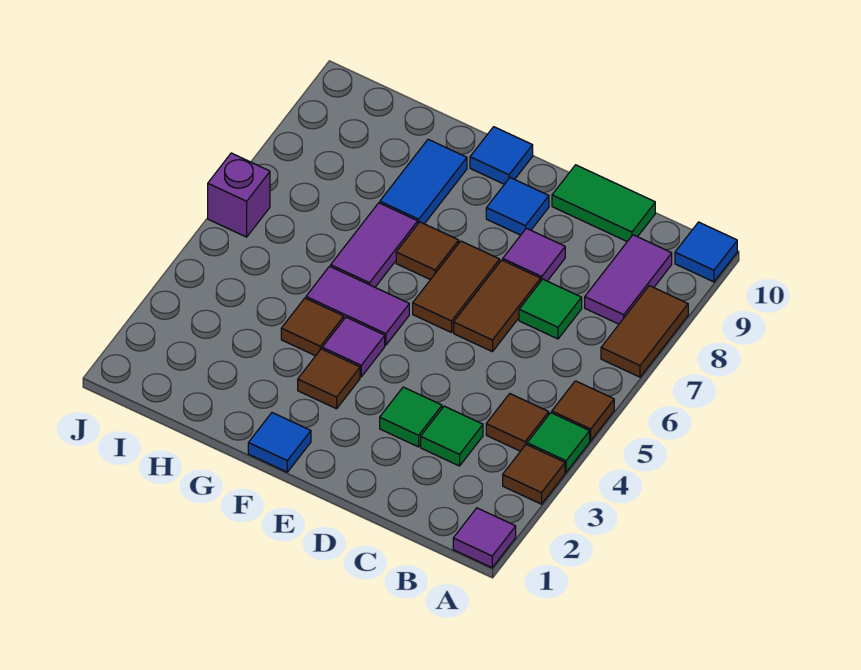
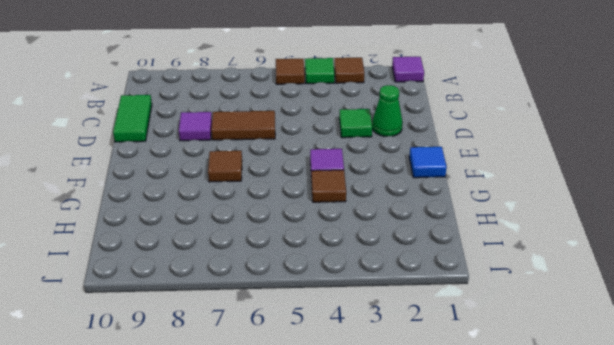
green 1x1 cone [372,85,403,136] -> none
none -> brown 1x2 tile [601,286,688,377]
none -> blue 1x1 tile [675,222,737,282]
none -> brown 1x1 tile [486,394,549,451]

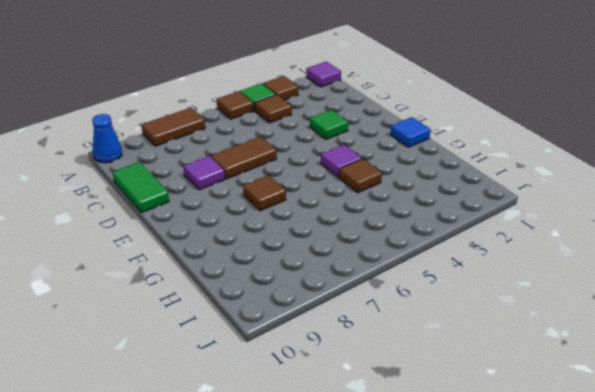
blue 1x1 cone [92,114,122,163] -> blue 1x1 tile [675,222,737,282]
none -> purple 1x2 tile [585,235,672,324]
none -> green 1x1 tile [421,406,483,466]
none -> green 1x1 tile [519,279,582,339]

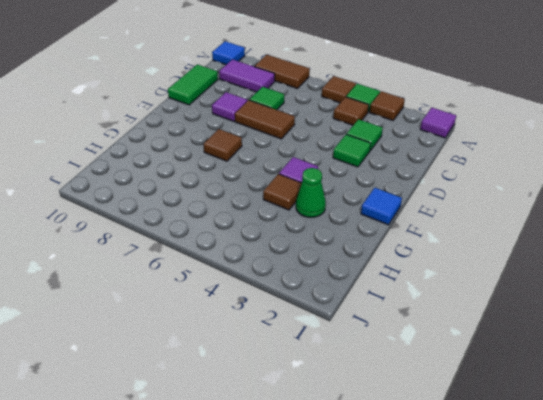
green 1x1 cone [296,168,326,217] -> none
none -> brown 1x2 tile [413,241,500,333]
none -> blue 1x1 tile [486,178,549,235]
none -> brown 1x1 tile [298,349,360,409]

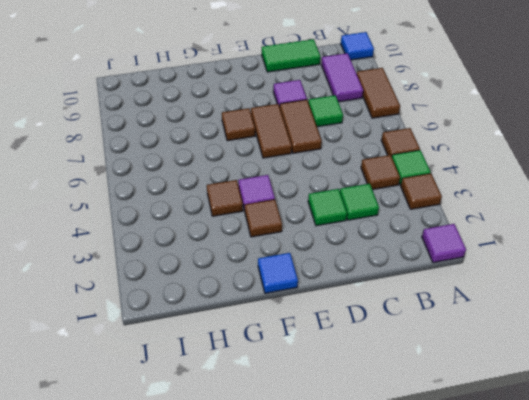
none -> blue 1x1 tile [486,178,549,235]
none -> purple 1x2 tile [306,266,409,345]
none -> blue 1x1 tile [470,127,533,184]

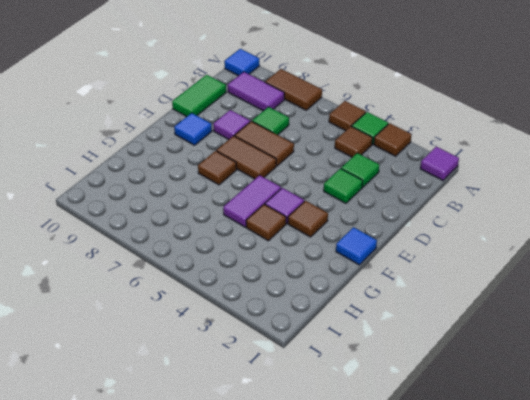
none -> blue 1x1 tile [470,127,533,184]
none -> purple 1x2 tile [331,203,418,287]
none -> blue 1x2 tile [380,139,467,224]

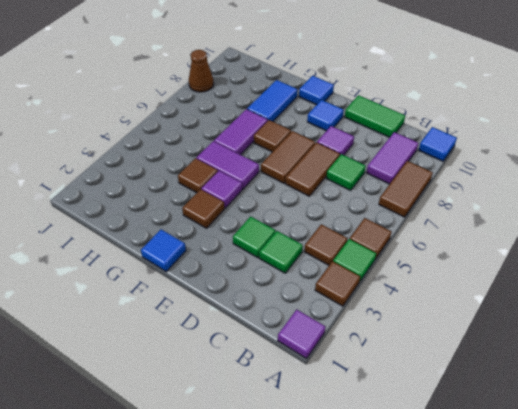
brown 1x1 cone [189,50,214,92] -> none
none -> purple 1x1 brick [208,153,270,237]

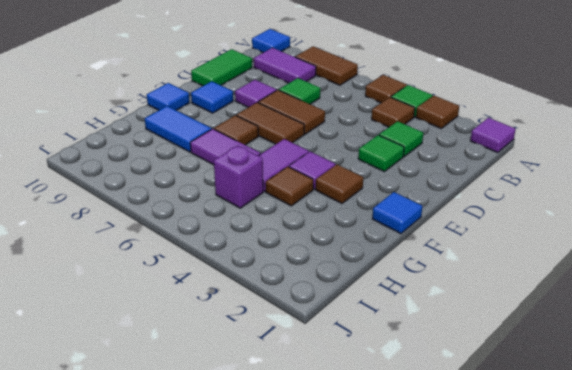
purple 1x1 brick [214,146,263,208] -> purple 1x1 brick moved to [208,153,270,237]

